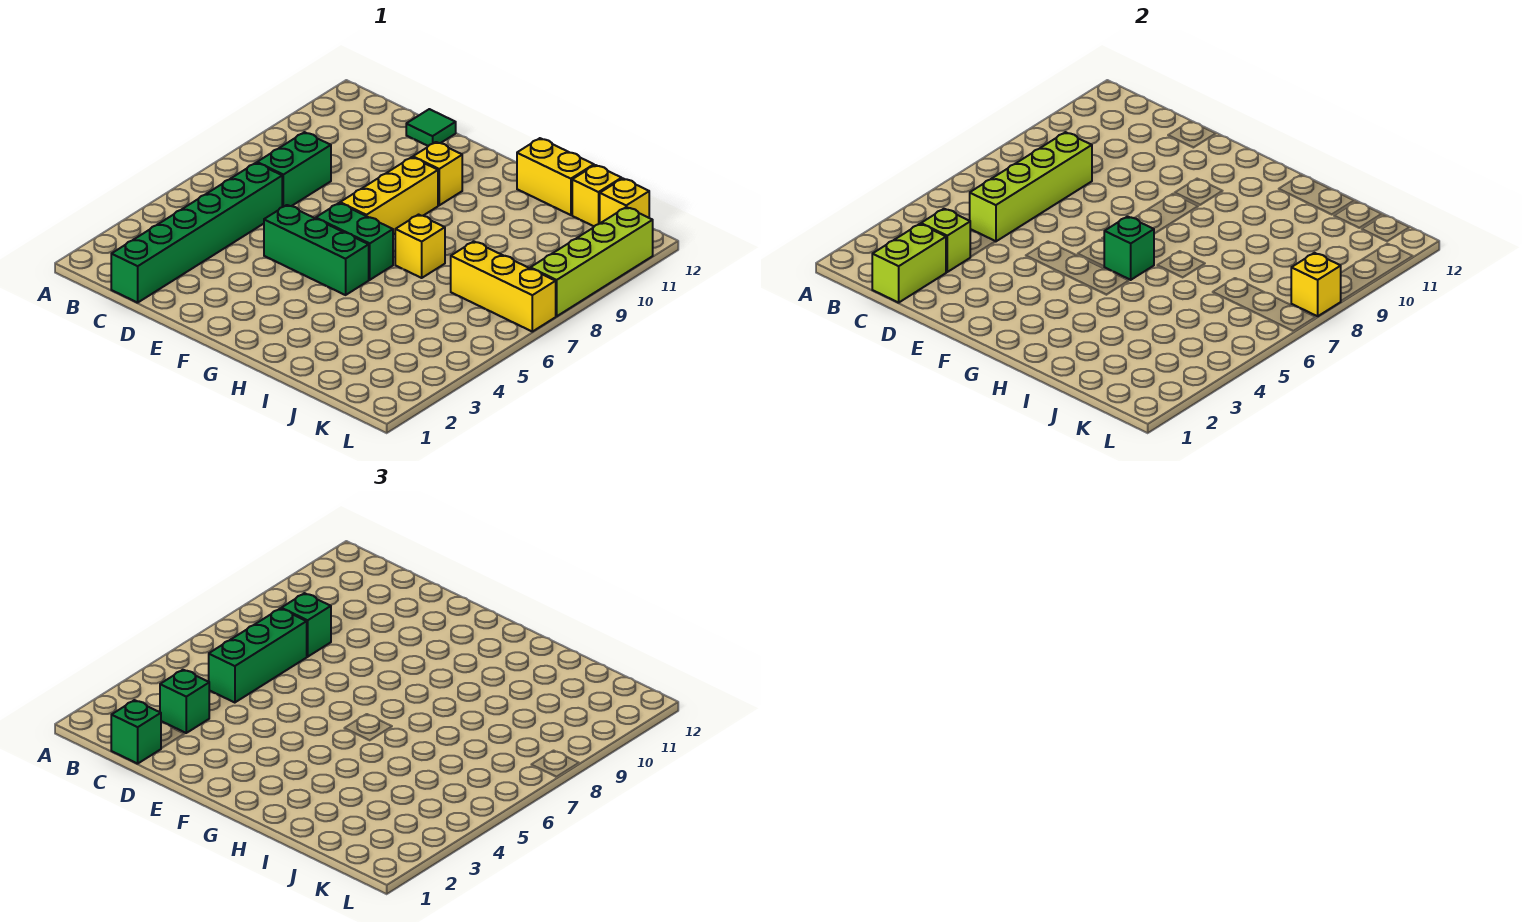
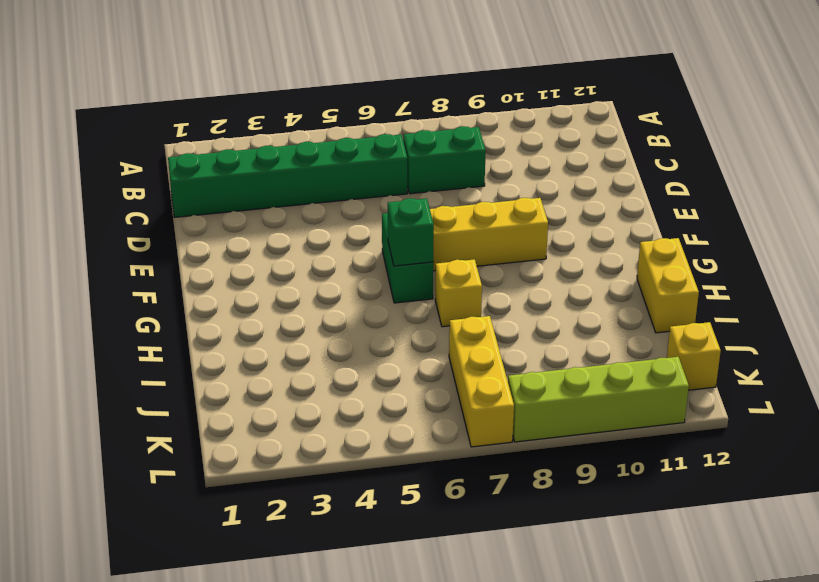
none -> green 1x1 tile [406,109,456,146]
none -> green 1x3 brick [264,205,369,295]
none -> yellow 1x1 brick [413,142,462,205]

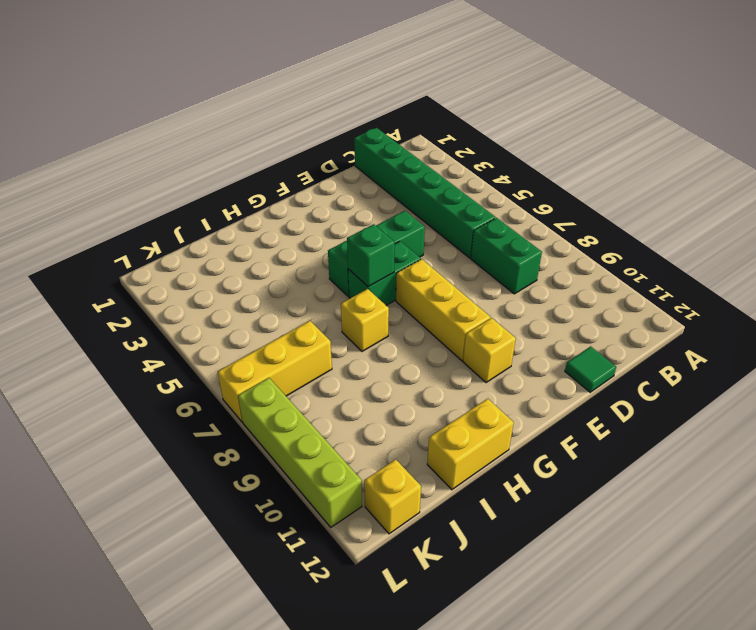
none -> yellow 1x1 brick [572,165,622,226]
none -> lime 1x2 brick [872,224,946,303]
none -> lime 1x1 brick [921,209,970,272]

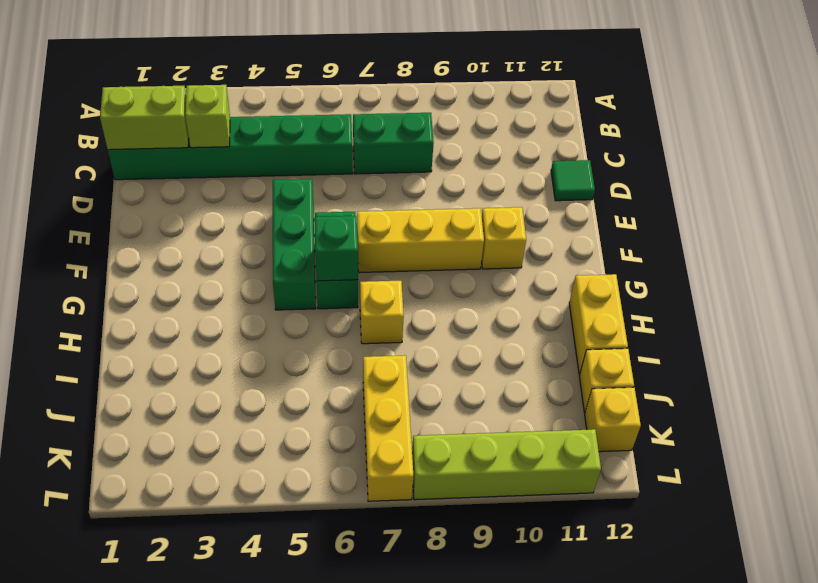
none -> lime 1x4 brick [969,132,1092,242]
none -> yellow 1x1 brick [1291,253,1341,316]
none -> green 1x1 brick [111,700,161,764]

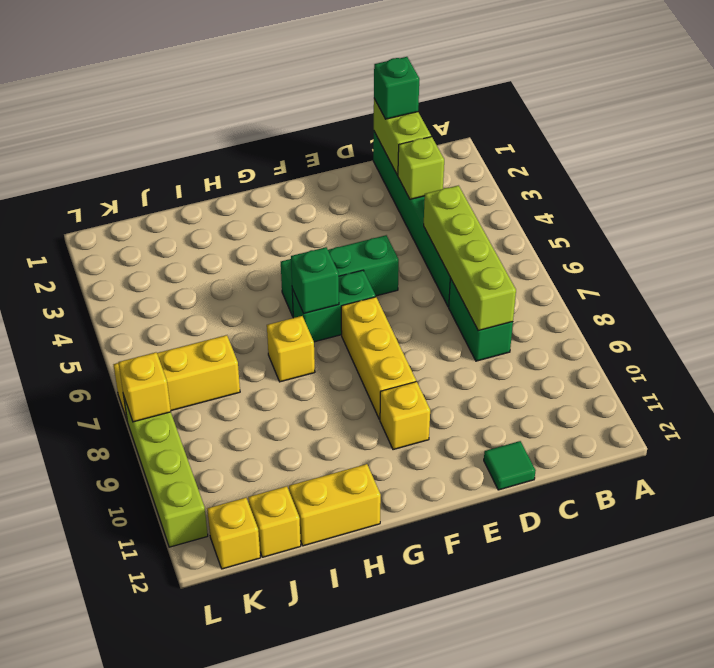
none -> green 1x1 brick [160,670,209,733]
none -> green 1x3 brick [208,609,307,703]
none -> green 1x1 brick [281,593,331,657]

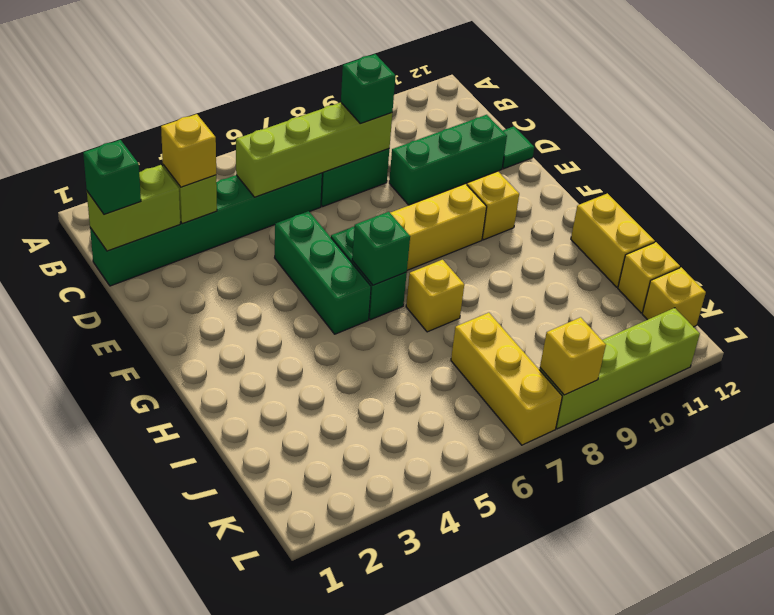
yellow 1x1 brick [161,114,216,187] -> green 1x1 brick [160,670,209,733]
green 1x3 brick [389,115,507,205] -> green 1x3 brick moved to [208,609,307,703]

